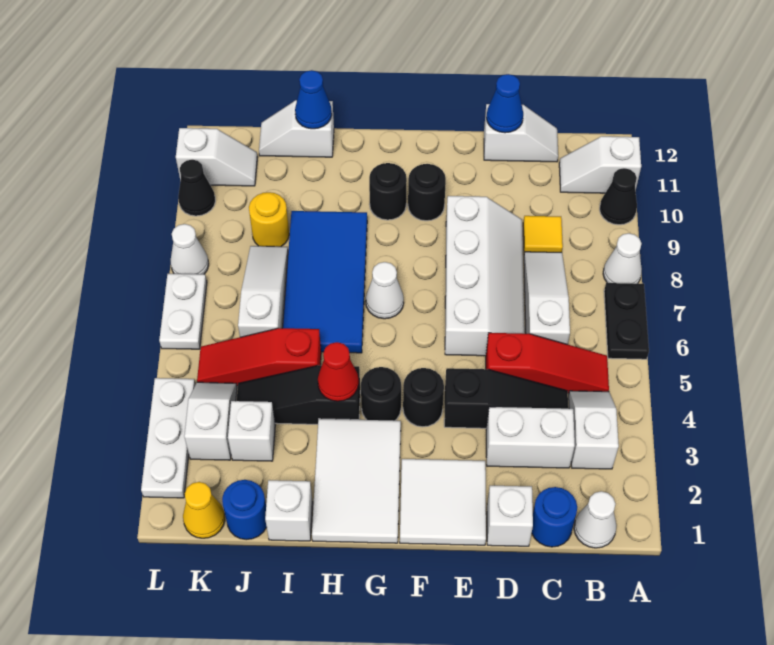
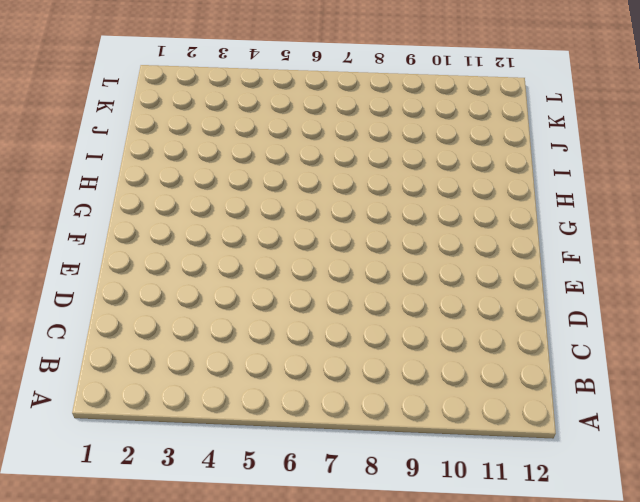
none -> black 1x2 plate [604,283,649,359]
none -> white 1x1 cone [603,233,642,284]
none -> black 1x1 cone [600,168,637,225]
none -> white 1x2 slope [559,136,641,193]

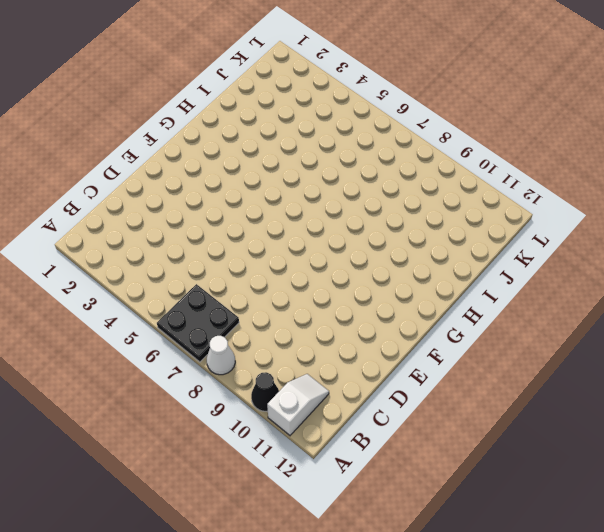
black 2x2 plate [157,284,239,362] -> black 1x2 plate [604,283,649,359]
none -> white 1x1 cone [574,491,617,548]
none -> white 1x2 slope [569,391,619,469]
none -> red 1x3 slope [486,333,609,393]
none -> blue 1x1 round brick [532,487,577,547]

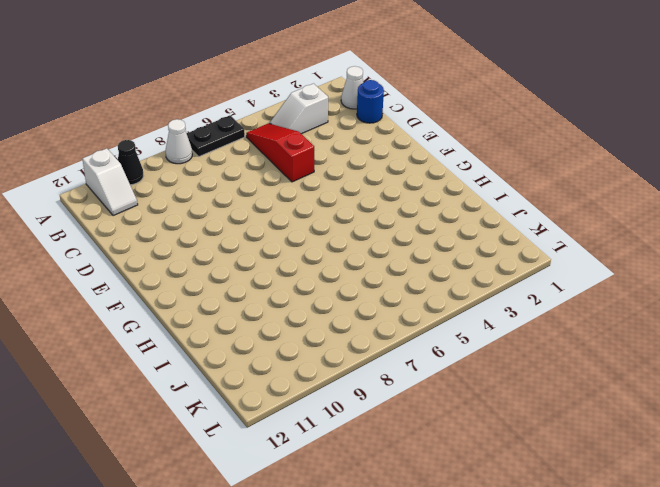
none -> white 1x2 brick [486,407,575,468]
none -> black 1x3 slope [444,368,568,428]
none -> white 1x3 slope [524,252,570,344]
none -> yellow 1x1 tile [523,216,563,252]

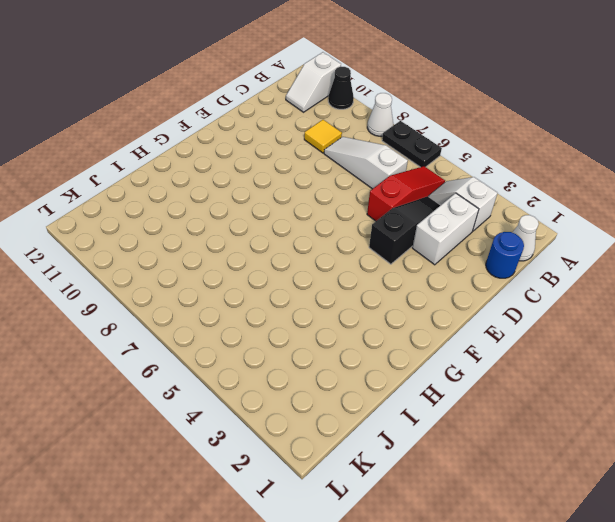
none -> white 1x2 slope [484,104,558,162]
none -> white 1x1 brick [487,486,533,546]
none -> white 2x4 slope [445,196,525,356]
none -> white 2x2 tile [400,459,486,545]

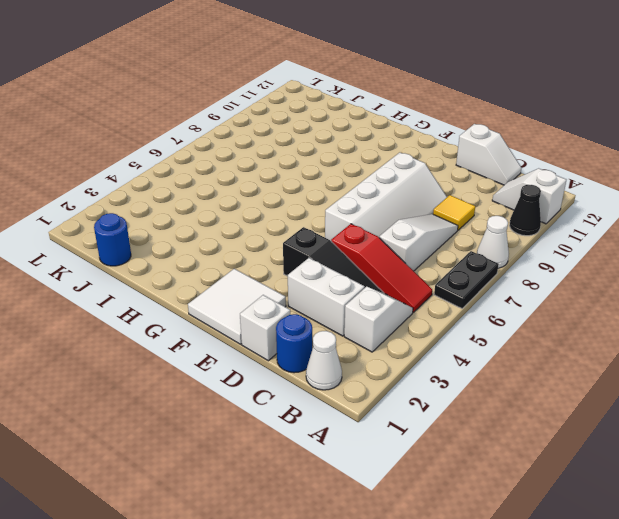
none -> black 1x1 round brick [403,368,444,427]
none -> black 1x1 round brick [408,164,446,221]
none -> white 2x3 tile [312,419,401,543]
none -> black 1x1 round brick [361,367,401,421]

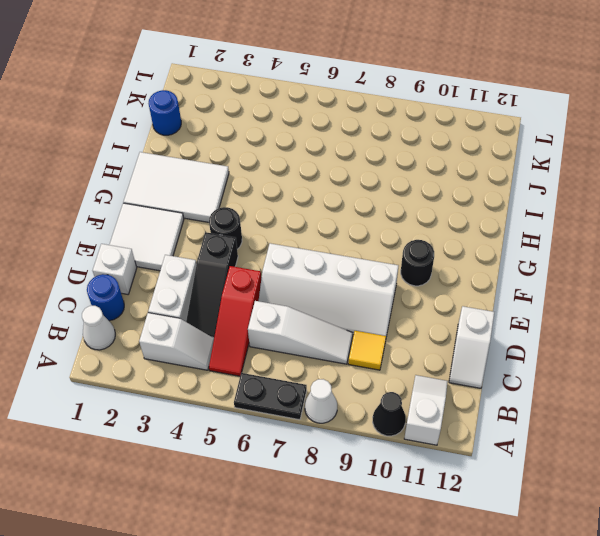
none -> black 1x1 round brick [361,367,401,421]
none -> white 1x1 cone [366,262,404,319]
none -> black 1x1 round brick [369,163,407,220]
none -> black 1x3 slope [237,365,360,424]

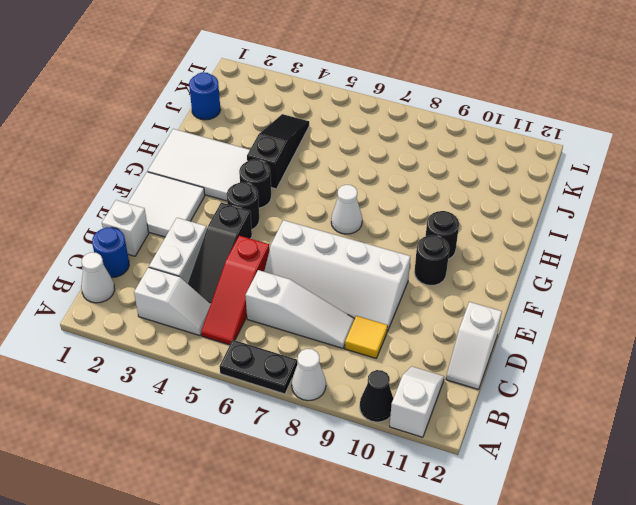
none -> blue 2x4 tile [283,211,367,353]
none -> white 1x1 brick [265,480,313,541]
none -> red 1x3 slope [197,328,321,386]
none -> white 1x2 slope [259,100,334,157]

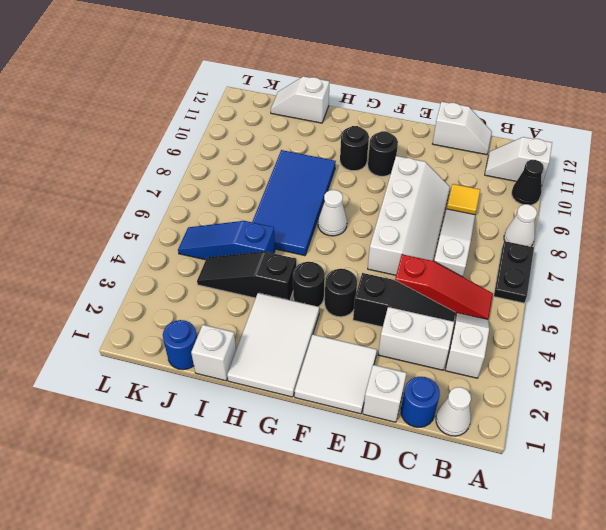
blue 1x3 slope [178,221,275,260] -> red 1x3 slope [197,328,321,386]
none -> white 1x1 brick [228,401,275,461]
none -> white 1x3 slope [238,246,288,337]
none -> yellow 1x1 round brick [249,192,289,247]
none -> yellow 1x1 cone [183,482,225,538]

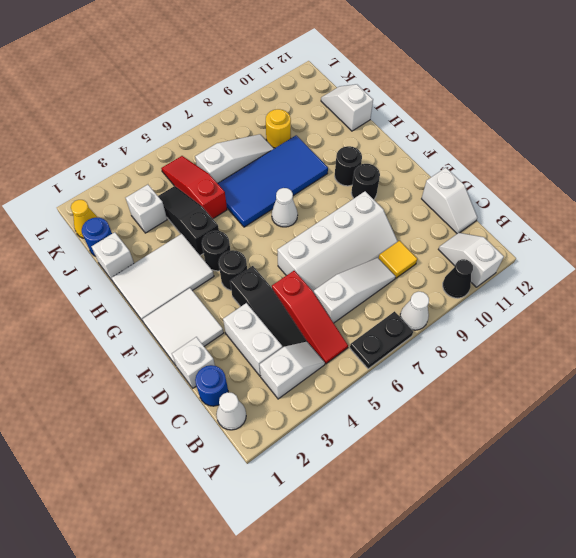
none -> white 1x2 slope [184,382,237,460]
none -> white 1x2 slope [176,128,258,186]
none -> white 1x3 plate [141,378,195,498]
none -> white 1x2 plate [159,274,207,349]

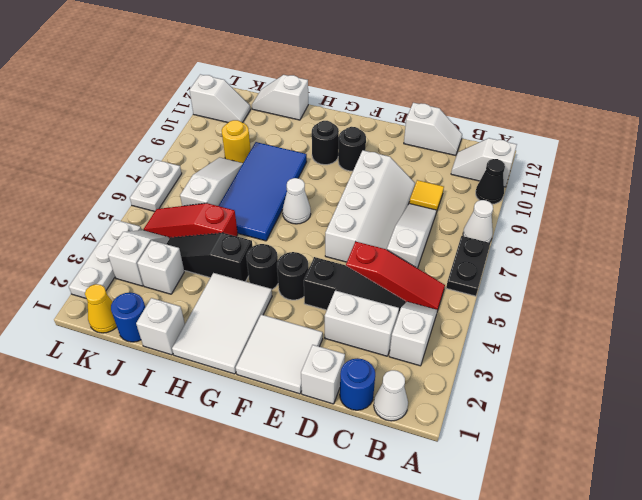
none -> white 1x1 cone [171,224,209,274]
none -> black 1x1 cone [178,160,215,216]
none -> blue 1x1 cone [486,74,523,133]
none -> red 1x1 cone [318,342,359,401]

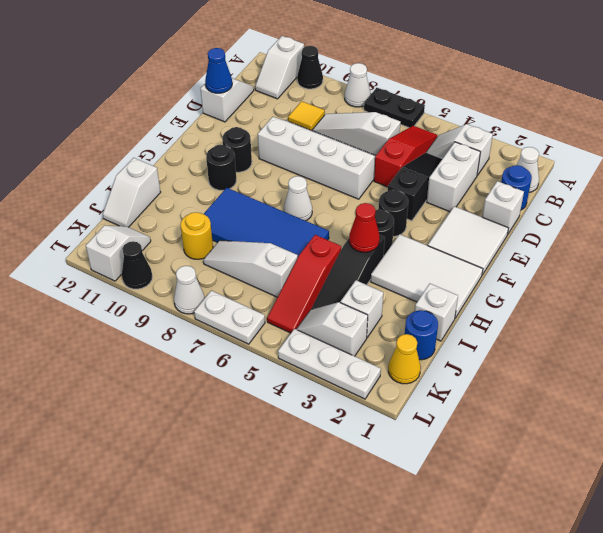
none -> blue 1x1 cone [295,70,332,129]

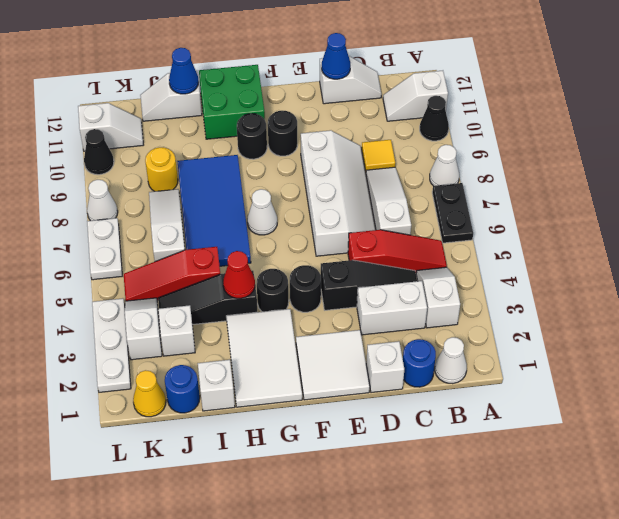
green 2x2 brick [199,65,265,139] -> none

